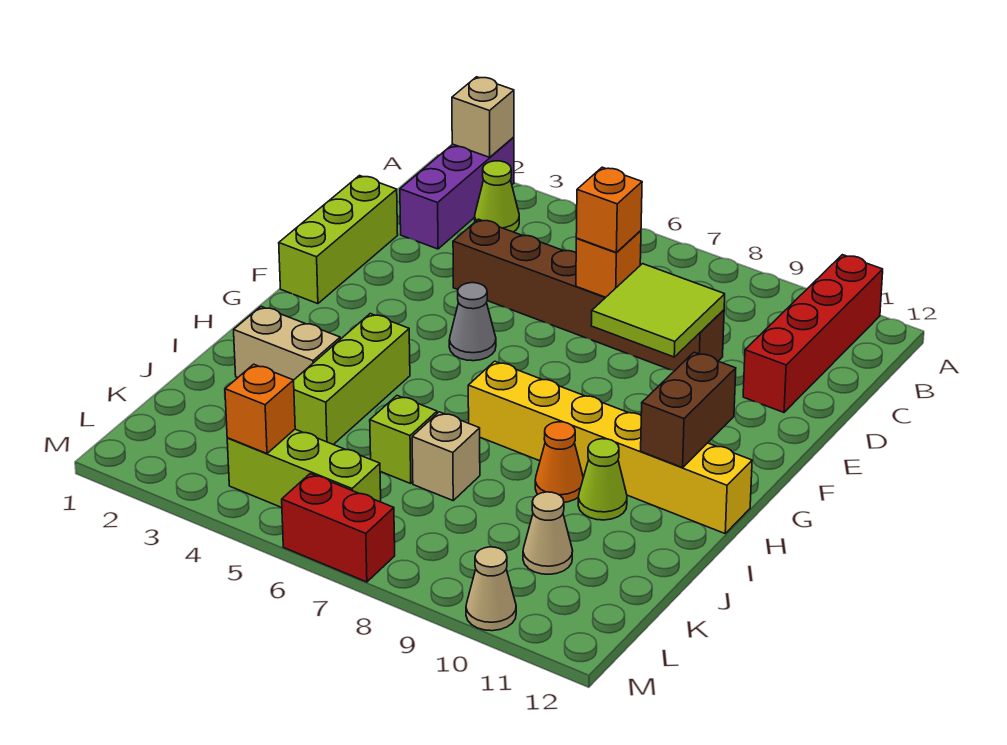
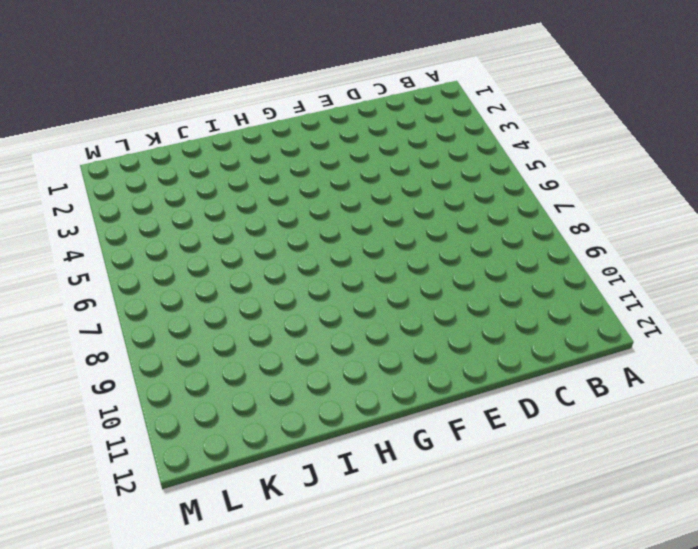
none -> purple 1x3 brick [400,137,514,249]
none -> red 1x4 brick [743,255,883,412]
none -> lime 1x1 cone [475,161,519,232]

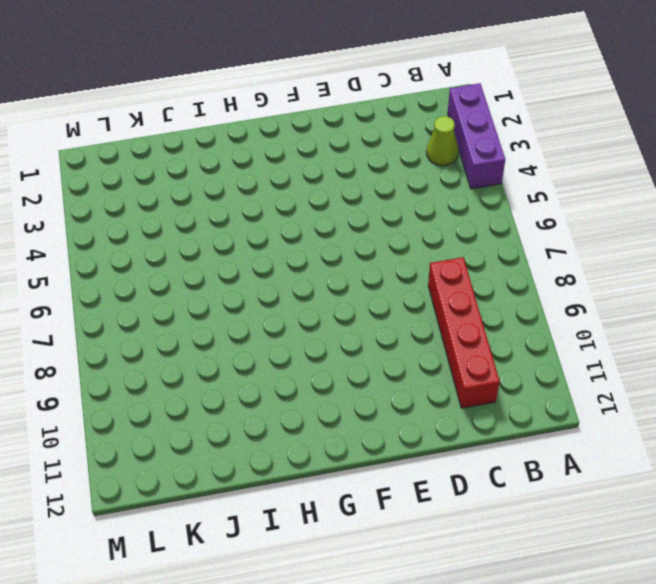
purple 1x3 brick [448,83,505,189] -> purple 1x3 brick turned to [400,137,514,249]
red 1x4 brick [428,257,500,408] -> red 1x4 brick turned to [743,255,883,412]
none -> lime 1x3 brick [279,176,398,304]
none -> brown 1x6 brick [453,219,724,371]
none -> grey 1x1 cone [449,283,496,361]

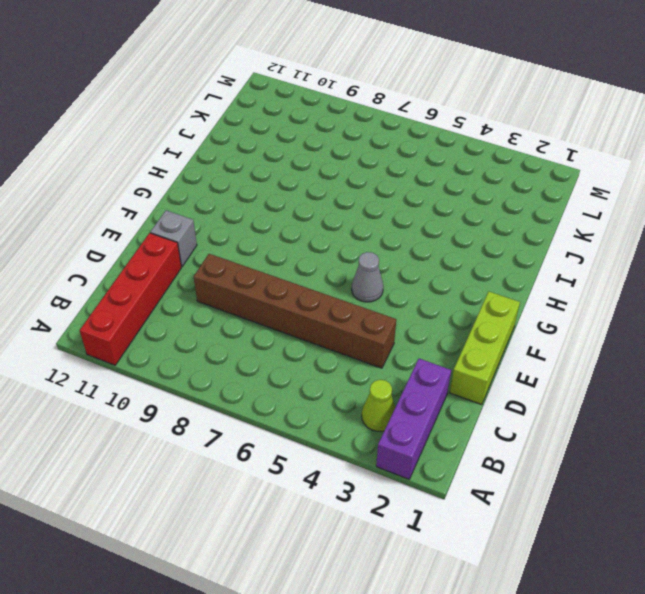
grey 1x1 brick [150,210,197,267] -> none
none -> lime 1x3 brick [294,314,410,445]
none -> yellow 1x6 brick [468,361,752,533]
none -> tan 1x2 brick [234,307,340,380]

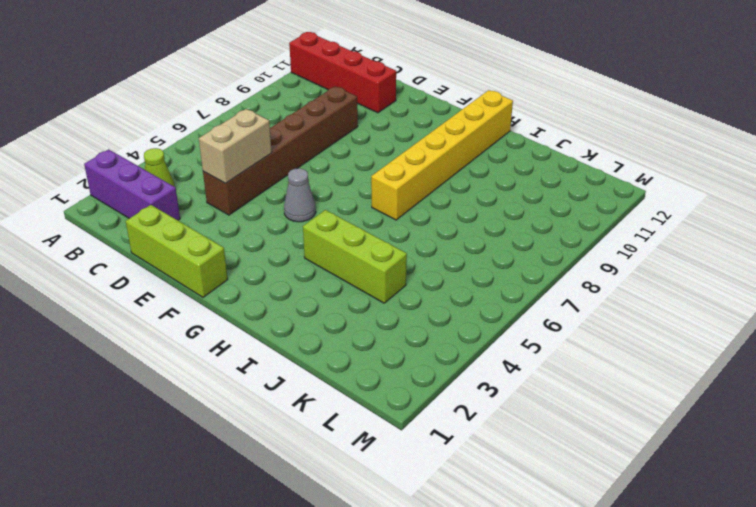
tan 1x2 brick [199,109,272,183] -> tan 1x2 brick moved to [234,307,340,380]
none -> orange 1x1 cone [535,422,583,502]
none -> lime 1x1 cone [578,439,627,520]
none -> lime 1x1 brick [370,396,437,484]

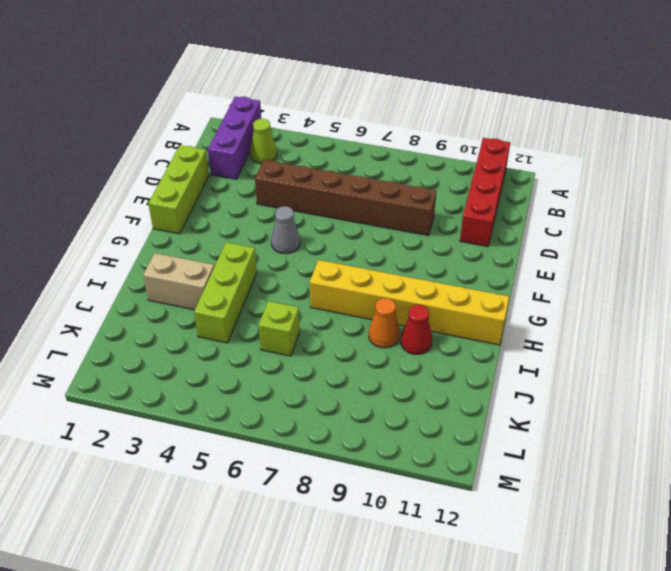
red 1x1 cone [401,305,432,354] -> lime 1x1 cone [578,439,627,520]
none -> tan 1x1 brick [412,412,480,500]
none -> tan 1x1 cone [523,492,573,574]
none -> lime 1x3 brick [227,429,381,508]

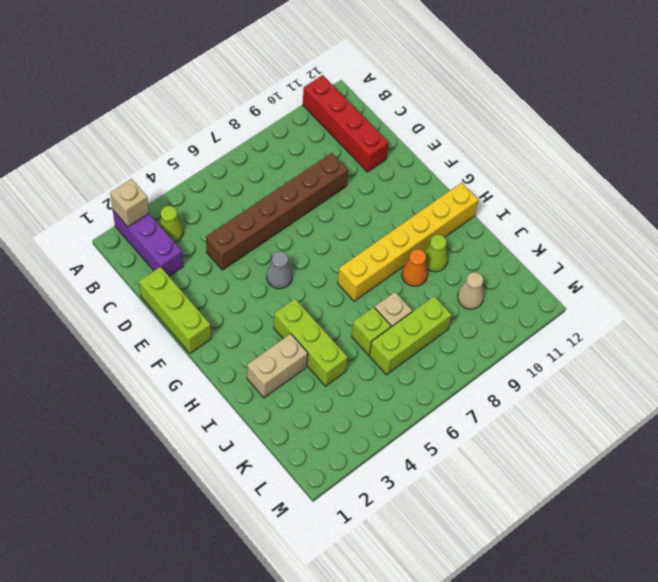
lime 1x3 brick [369,296,452,375] -> lime 1x3 brick moved to [227,429,381,508]
none -> red 1x2 brick [282,474,395,582]
none -> tan 1x1 cone [466,547,516,631]
none -> orange 1x1 brick [576,231,641,297]

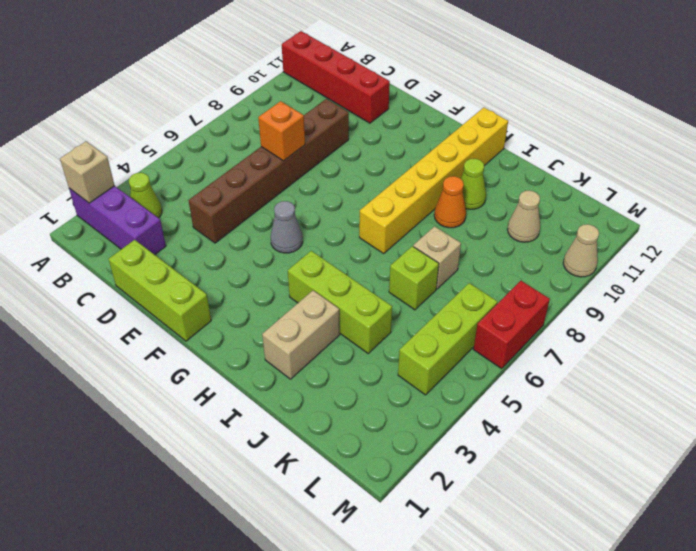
none -> lime 2x2 tile [591,264,725,357]
none -> brown 1x2 brick [641,352,736,468]
none -> orange 1x1 brick [225,364,295,454]

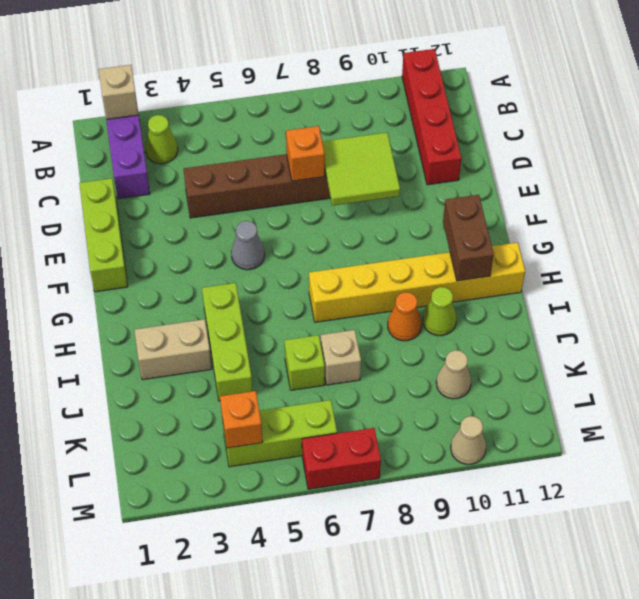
none -> orange 1x1 brick [576,167,642,253]

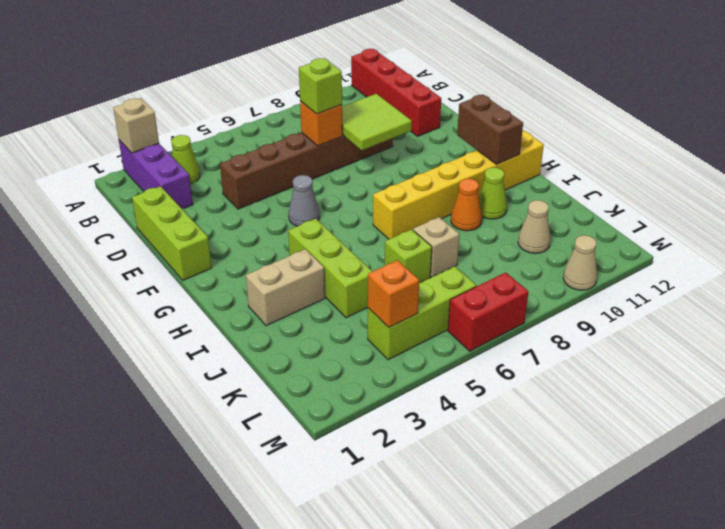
lime 1x1 brick [299,58,342,114] -> orange 1x1 brick [576,167,642,253]

